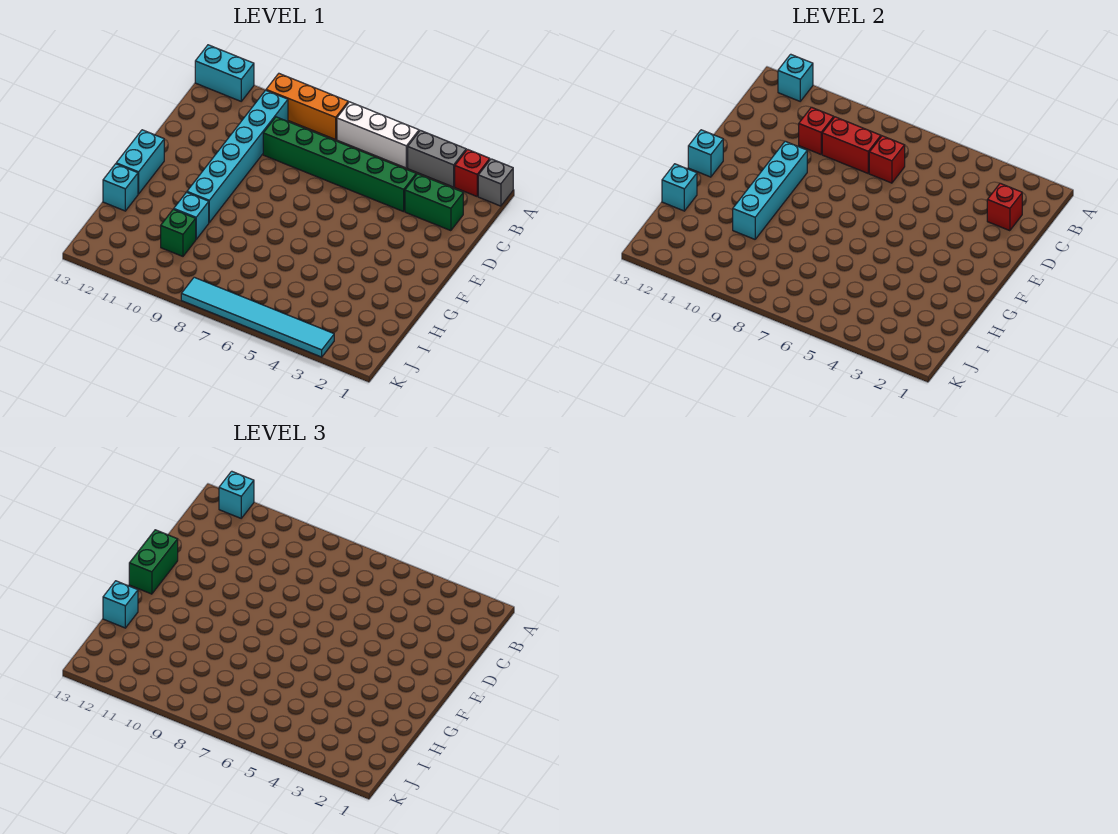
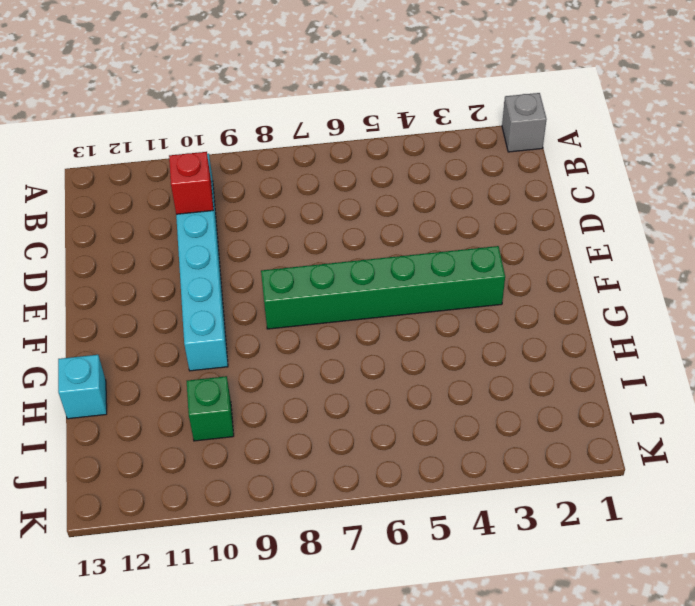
green 1x6 brick [261,246,505,329] -> green 1x6 brick moved to [263,117,416,212]
none -> red 1x1 brick [455,149,490,196]
none -> grey 1x2 brick [408,130,466,187]
none -> white 1x3 brick [337,102,419,168]

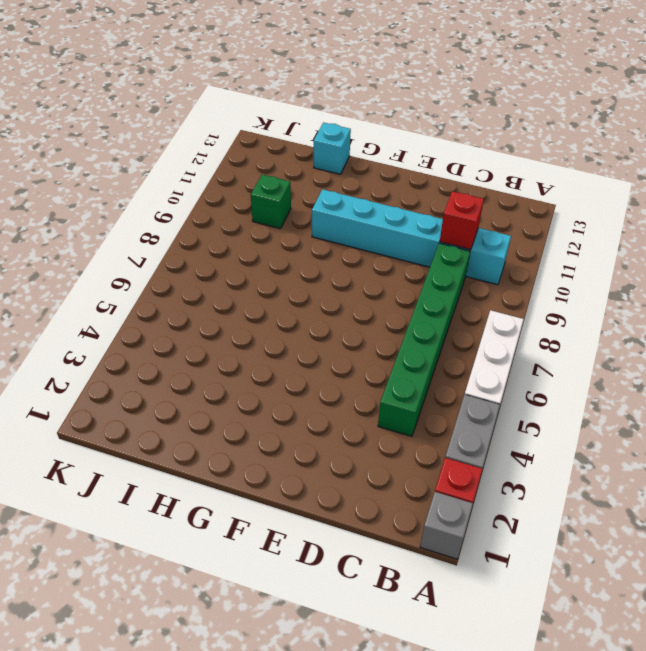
none -> orange 1x3 brick [266,74,348,139]
none -> cyan 1x2 brick [195,45,254,101]
none -> green 1x2 brick [405,174,463,231]

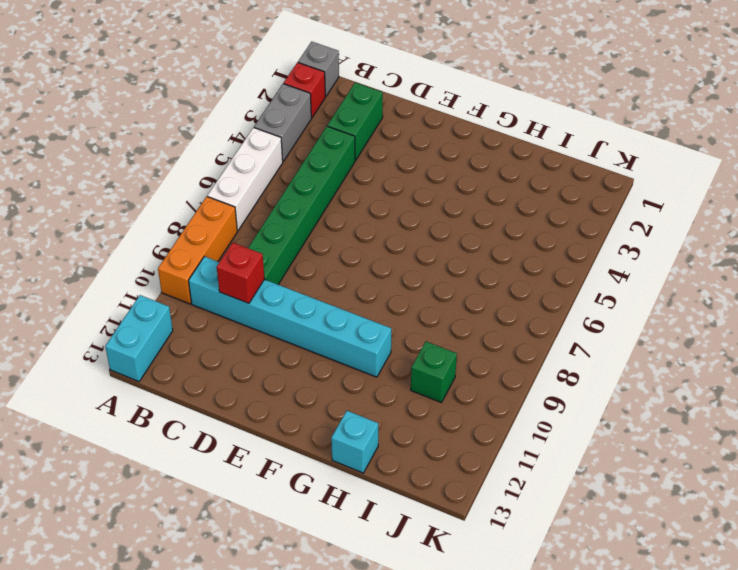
none -> cyan 1x2 brick [116,130,164,194]
none -> cyan 1x1 brick [174,192,209,239]
none -> cyan 1x6 tile [181,277,334,357]

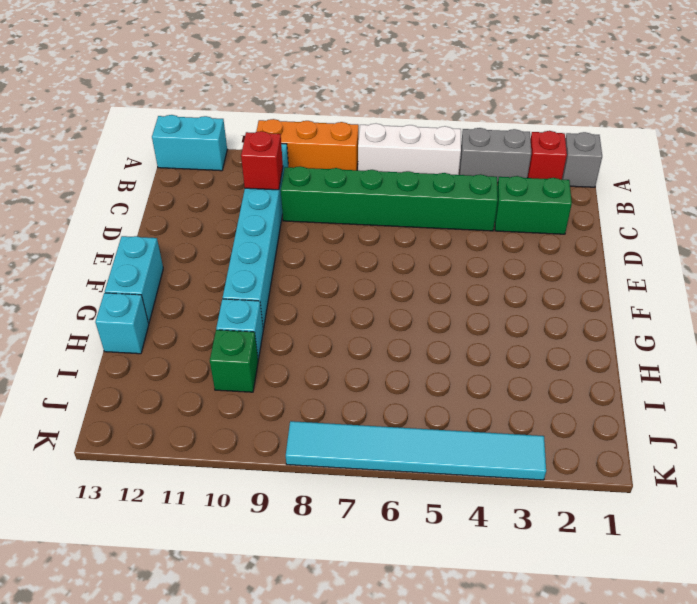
none -> cyan 1x1 brick [778,54,813,101]
none -> red 1x1 brick [987,183,1022,231]
none -> red 1x1 brick [869,136,905,183]

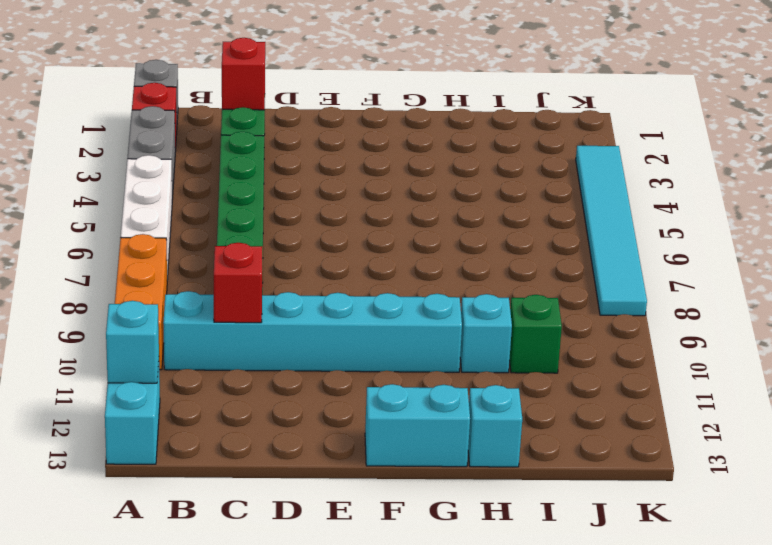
none -> red 1x1 brick [869,136,905,183]
none -> red 1x2 brick [822,117,881,173]
none -> cyan 1x4 brick [733,141,807,239]

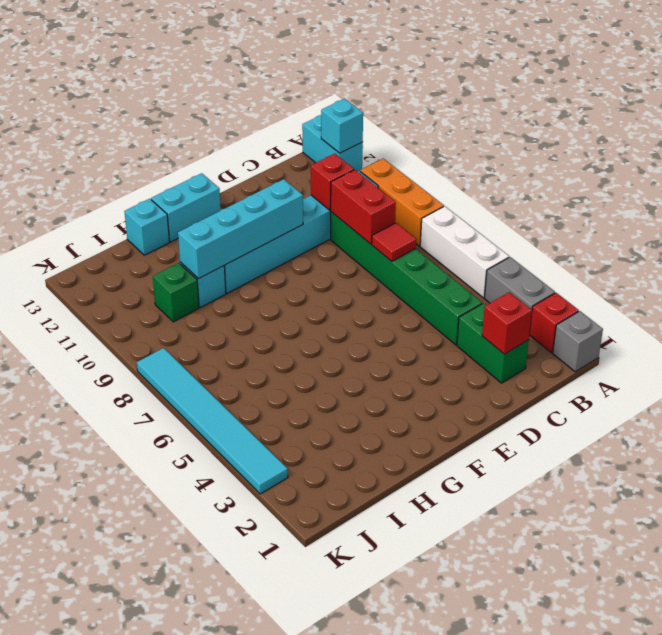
red 1x1 tile [372,223,416,261] -> red 1x1 brick [869,136,905,183]
none -> cyan 1x1 brick [688,130,723,177]
none -> cyan 1x1 brick [662,164,697,211]
none -> cyan 1x1 brick [219,471,254,518]

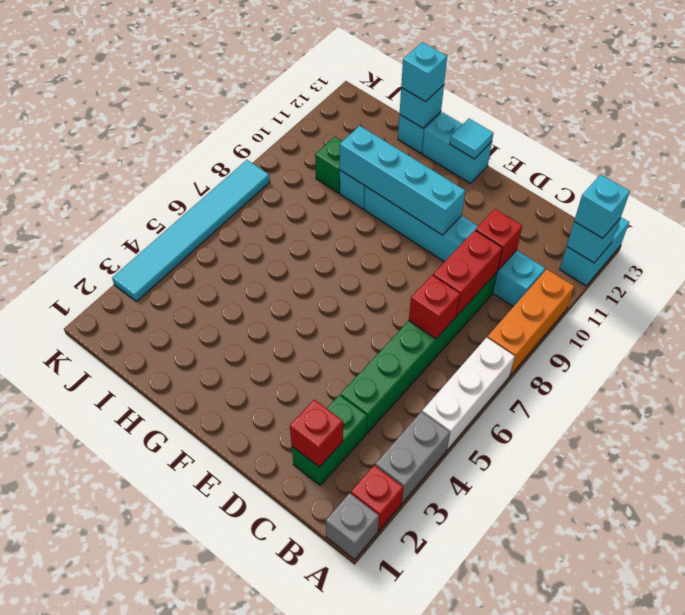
cyan 1x1 tile [450,119,493,159] -> cyan 1x1 brick [688,130,723,177]
none -> green 1x2 brick [129,530,178,594]

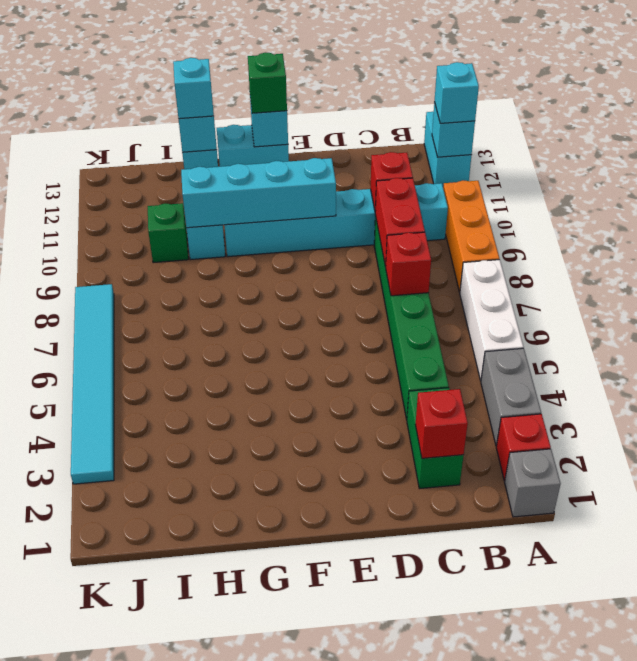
green 1x1 brick [248,53,287,113] -> green 1x2 brick [129,530,178,594]

